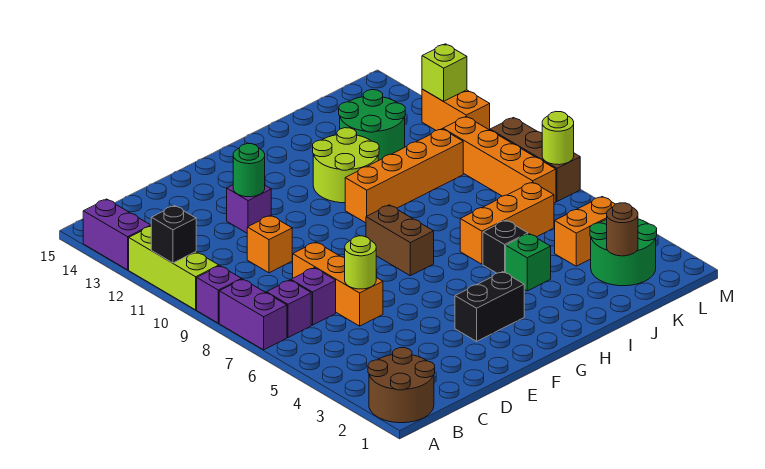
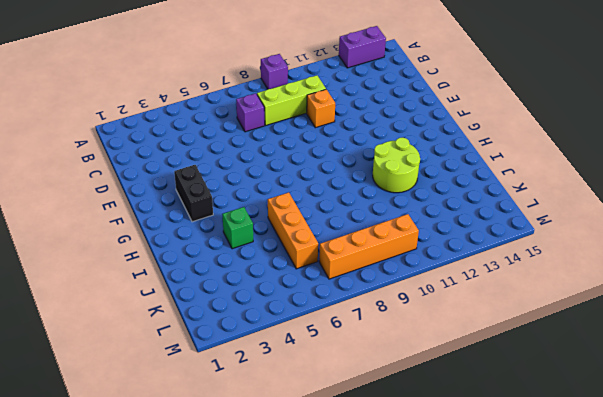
lime 1x3 brick [257,75,326,125] -> lime 1x3 brick moved to [129,227,219,310]
none -> brown 2x2 round brick [368,348,435,423]
none -> purple 1x2 brick [219,279,287,350]
none -> purple 1x1 brick [267,280,311,337]

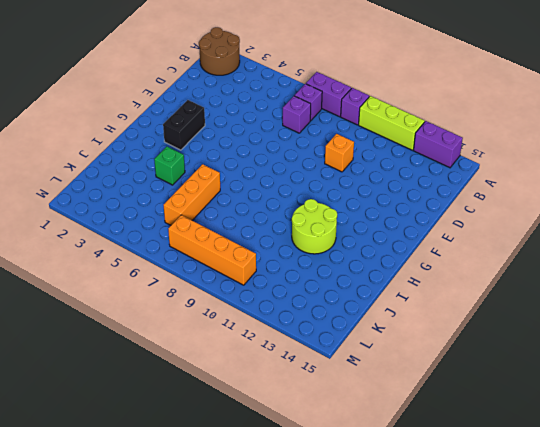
none -> orange 1x3 brick [293,242,383,326]
none -> purple 1x1 brick [227,185,271,233]
none -> brown 1x2 brick [366,205,434,276]

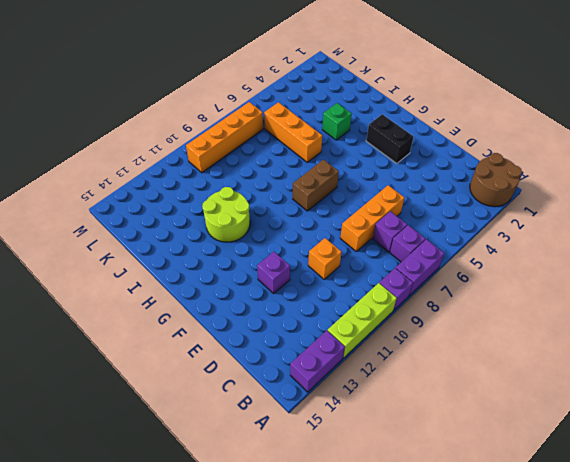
none -> orange 1x4 brick [345,129,463,223]
none -> black 1x1 brick [483,220,528,273]
none -> green 2x2 round brick [339,90,405,161]

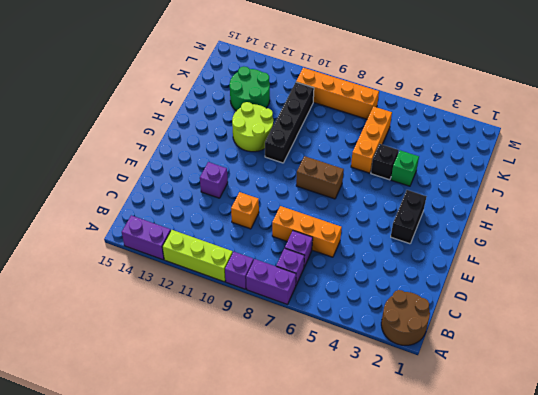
black 1x4 brick [265,82,314,163] -> orange 1x4 brick [345,129,463,223]
none -> green 2x2 round brick [590,219,657,286]
none -> orange 1x2 brick [555,197,615,266]
none -> brown 1x3 brick [490,118,580,201]

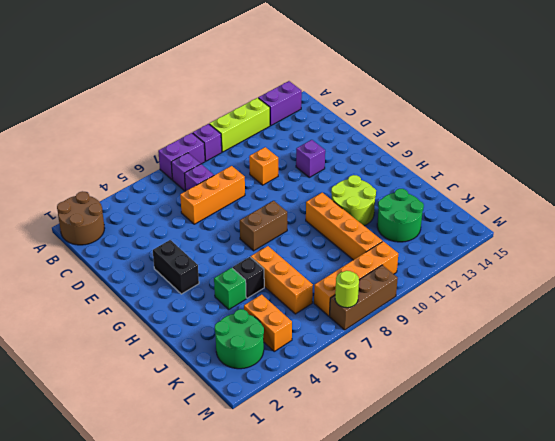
none -> orange 1x2 brick [422,89,490,130]
none -> black 1x1 brick [151,206,196,263]
none -> lime 1x1 round brick [345,236,376,289]

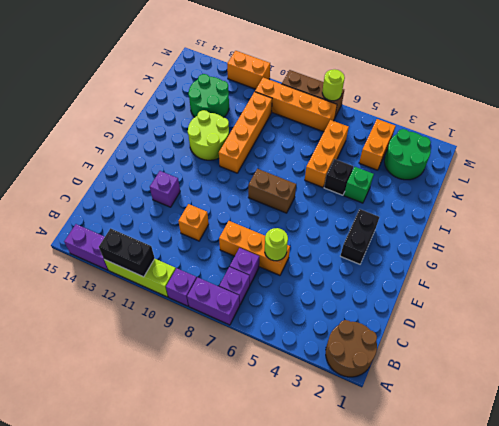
black 1x2 brick [99,228,155,277] -> black 1x1 brick [151,206,196,263]
none -> green 1x1 round brick [233,144,265,197]
none -> brown 1x1 round brick [607,203,638,256]
none -> lime 1x1 brick [422,44,467,101]

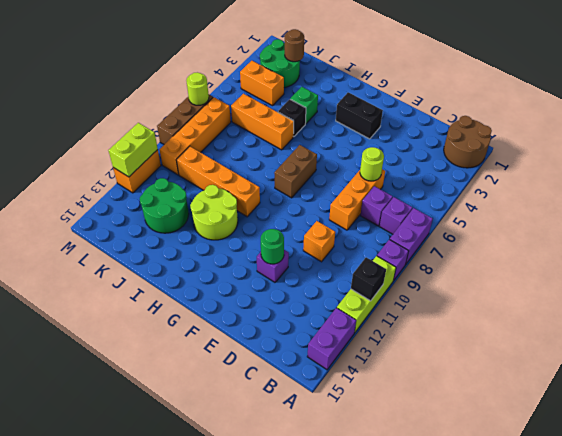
lime 1x2 brick [109,123,158,177] -> lime 1x1 brick [422,44,467,101]

